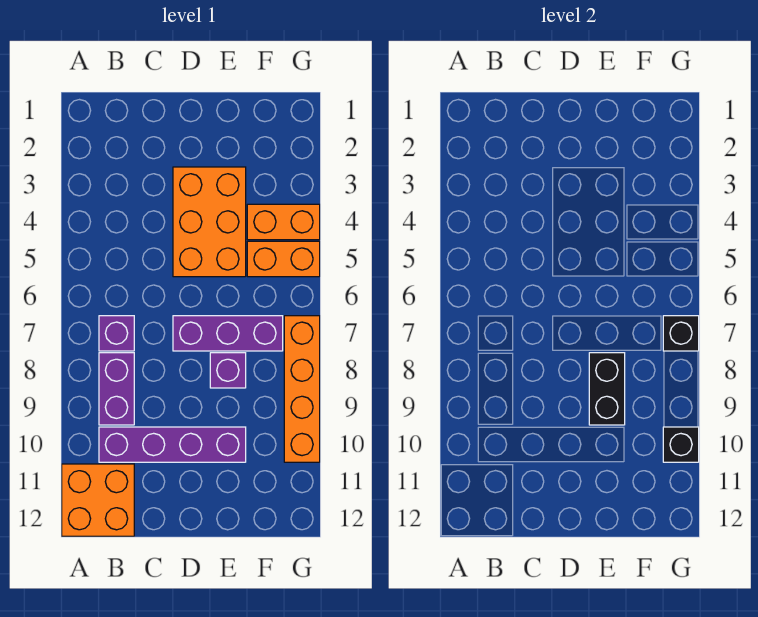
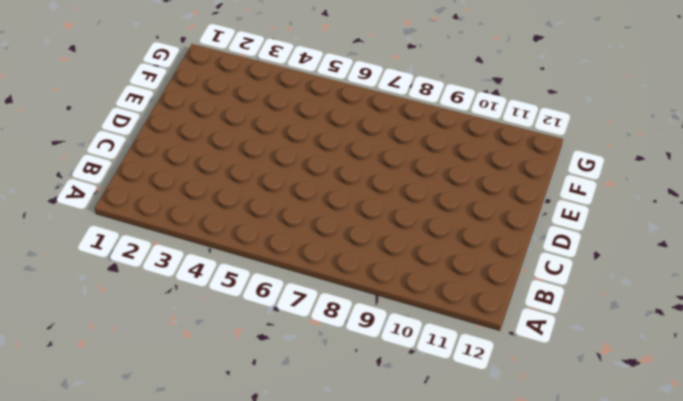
none -> orange 2x2 brick [62,464,134,536]
none -> purple 1x1 brick [99,316,134,351]
none -> purple 1x2 brick [99,353,134,425]

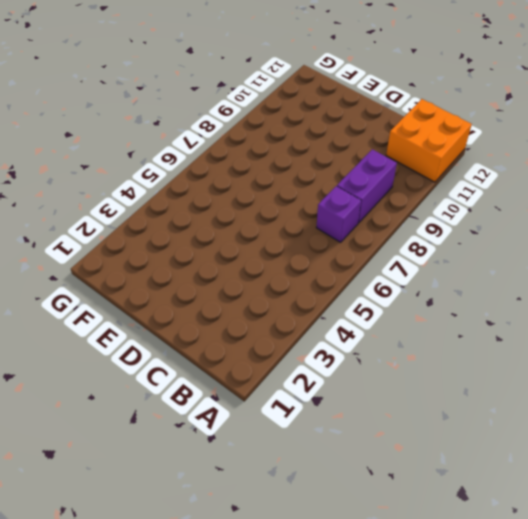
none -> purple 1x4 brick [99,427,246,462]
none -> orange 2x3 brick [173,167,246,277]
none -> purple 1x3 brick [173,316,283,351]

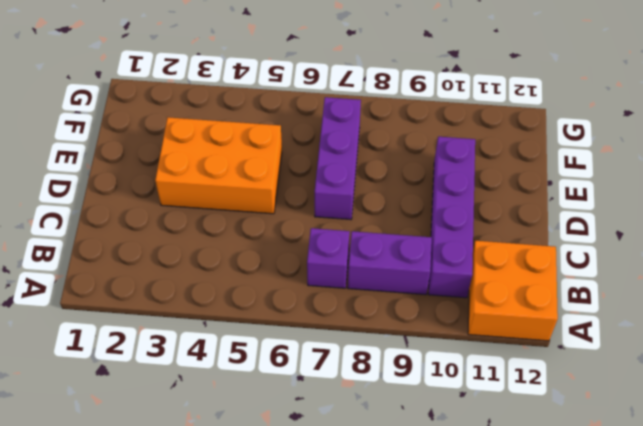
none -> purple 1x1 brick [210,353,246,388]
none -> orange 1x2 brick [247,204,320,240]
none -> orange 1x2 brick [247,241,320,277]

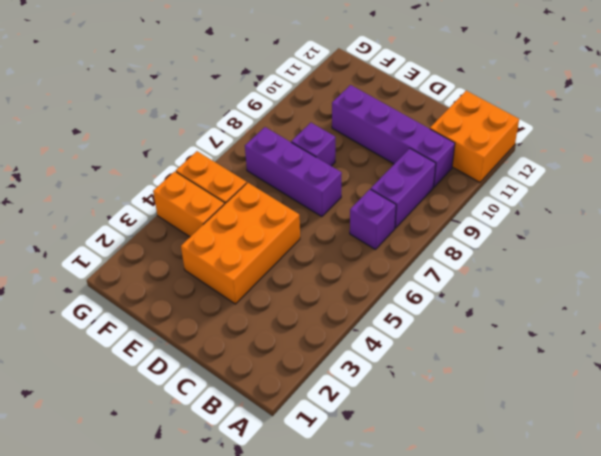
none -> orange 1x4 brick [284,316,320,462]
none -> black 1x2 brick [589,353,625,425]
none -> black 1x1 brick [663,316,699,351]

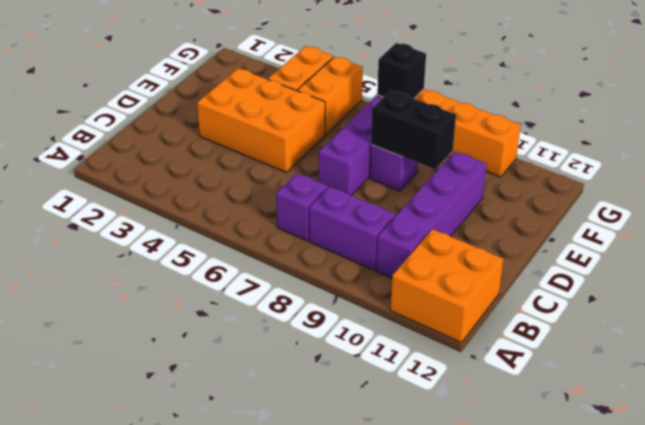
none -> black 1x1 brick [663,427,699,462]

